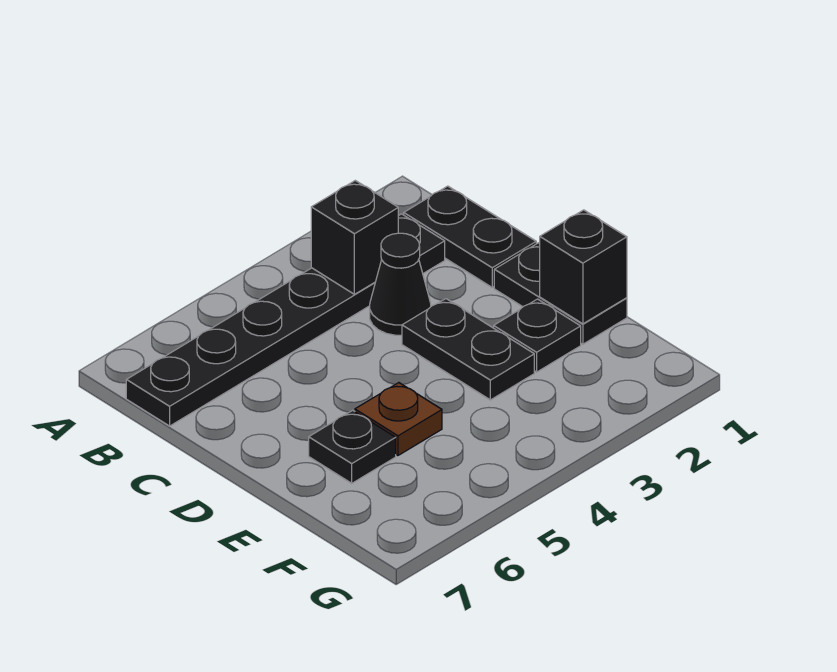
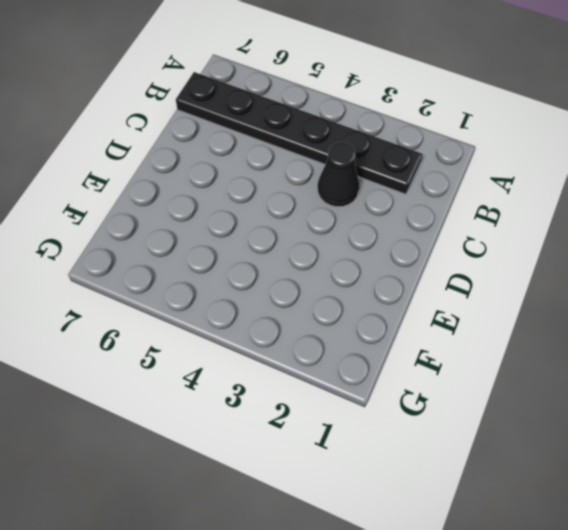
none -> black 1x2 plate [404,186,536,287]
none -> black 1x2 plate [494,243,627,344]

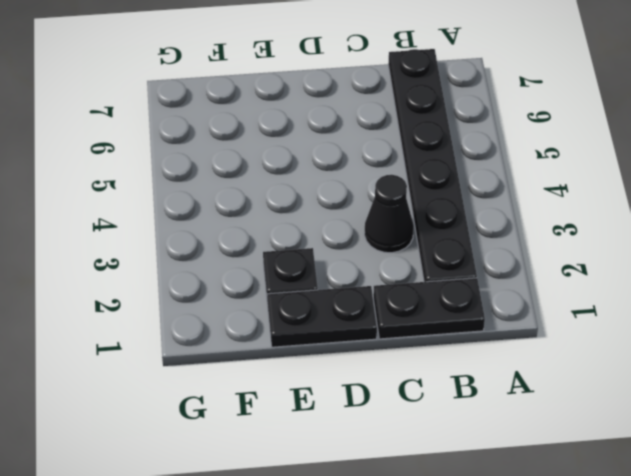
none -> black 1x2 plate [402,299,534,400]
none -> brown 1x1 plate [355,383,442,455]

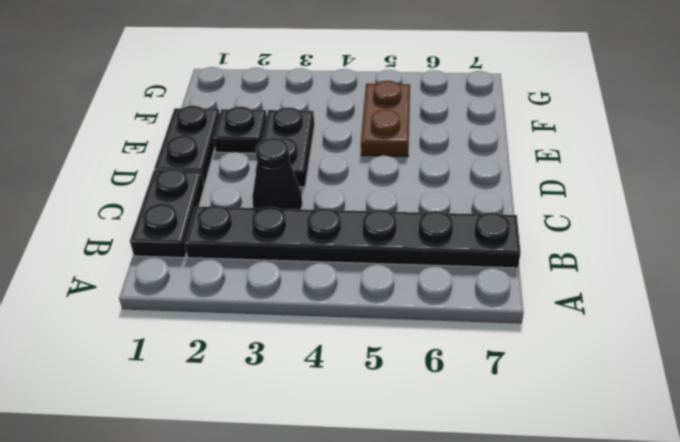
brown 1x2 plate [361,81,410,157] -> brown 1x1 plate [355,383,442,455]
none -> black 1x1 plate [309,410,396,483]
none -> black 1x1 brick [311,180,398,294]

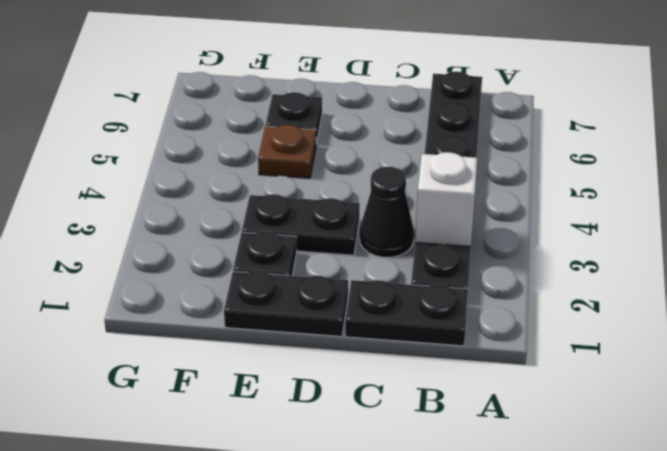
white 1x1 brick [415,152,477,246] -> black 1x1 brick [311,180,398,294]
none -> black 1x1 brick [540,210,627,324]

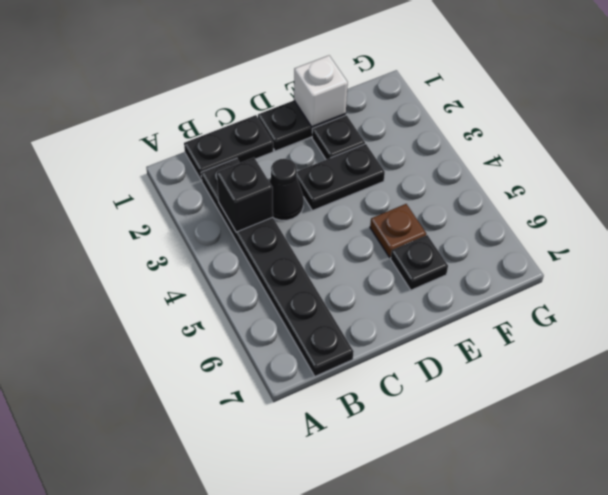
white 1x1 brick [294,56,348,127] -> black 1x1 brick [540,210,627,324]

